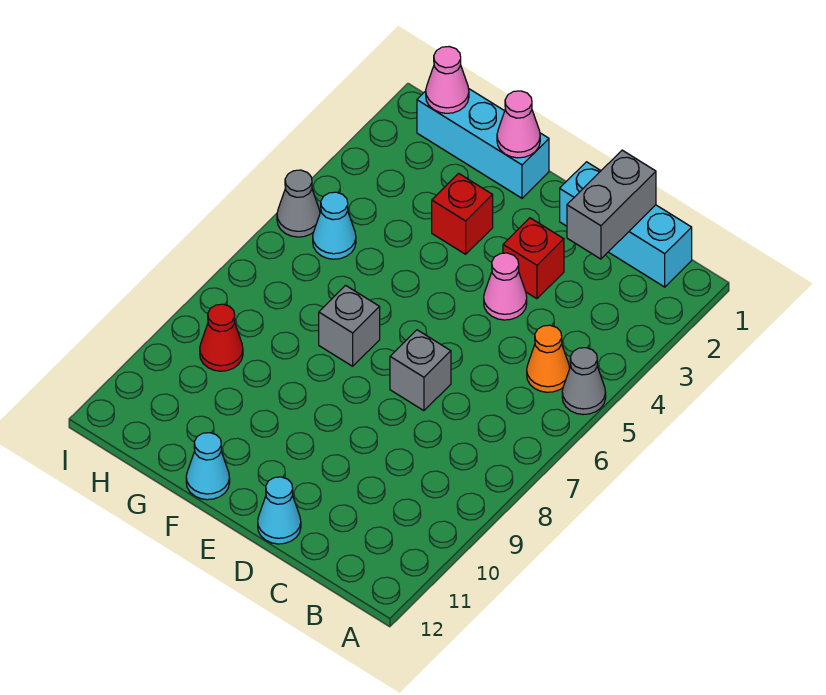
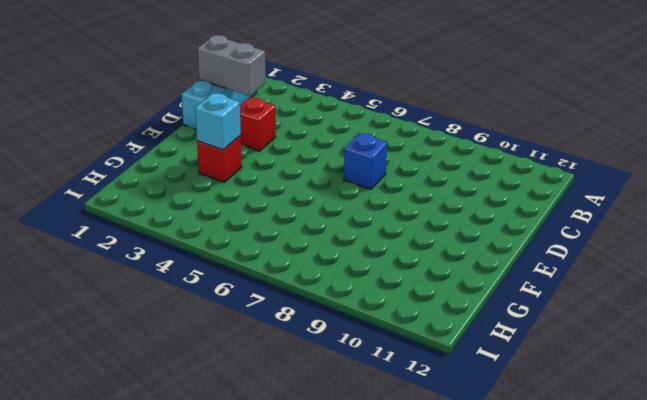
blue 1x1 brick [344,133,387,189] -> grey 1x1 brick [390,330,451,411]
cyan 1x1 brick [195,93,241,150] -> none
none -> grey 1x1 cone [562,348,606,415]
none -> orange 1x1 cone [527,325,570,392]
none -> pink 1x1 cone [484,253,527,320]

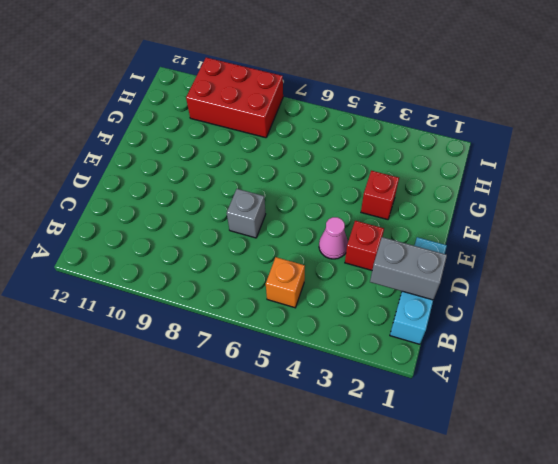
orange 1x1 brick [266,257,305,308] -> orange 1x1 cone [527,325,570,392]
red 2x3 brick [186,58,283,138] -> red 1x1 cone [200,304,243,371]
none -> grey 1x1 cone [562,348,606,415]
none -> cyan 1x1 cone [258,477,301,544]
none -> cyan 1x3 brick [417,89,549,198]

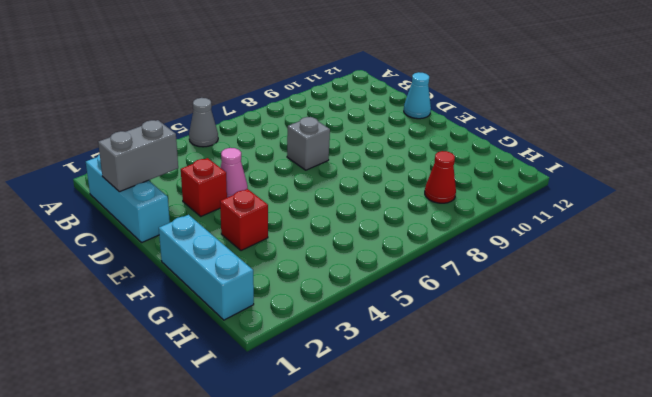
none -> orange 1x1 cone [527,325,570,392]
none -> grey 1x1 brick [319,285,380,366]
none -> cyan 1x1 cone [186,433,230,500]

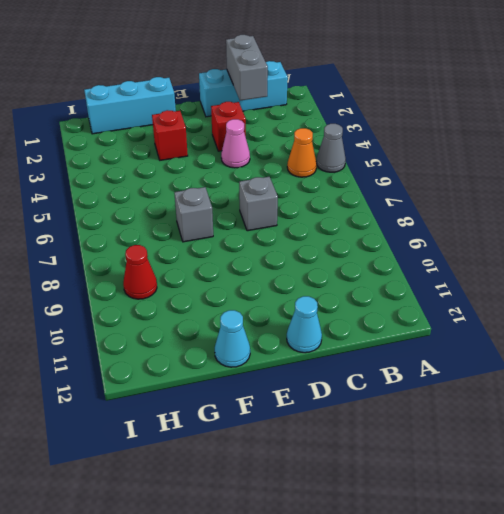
none -> cyan 1x1 cone [313,192,356,259]
none -> grey 1x1 cone [277,170,320,237]
none -> pink 1x1 cone [497,91,540,158]

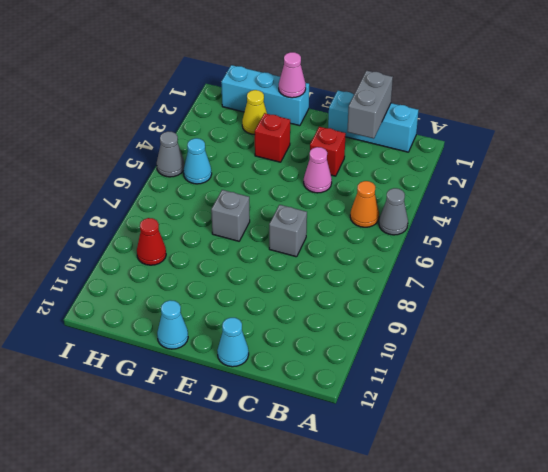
yellow 1x1 cone [242,90,267,135] -> none
none -> pink 1x1 cone [426,47,469,113]

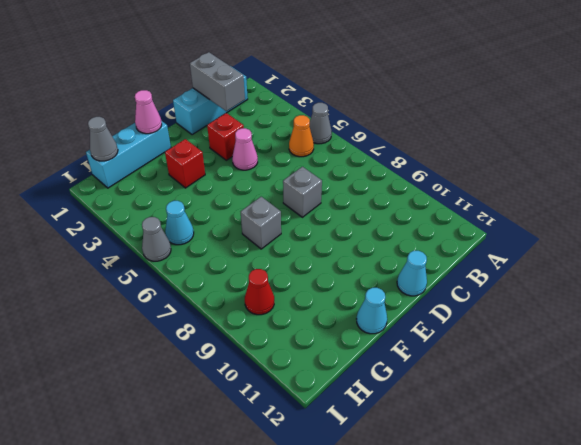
grey 1x1 cone [88,117,118,161] -> pink 1x1 cone [426,47,469,113]

